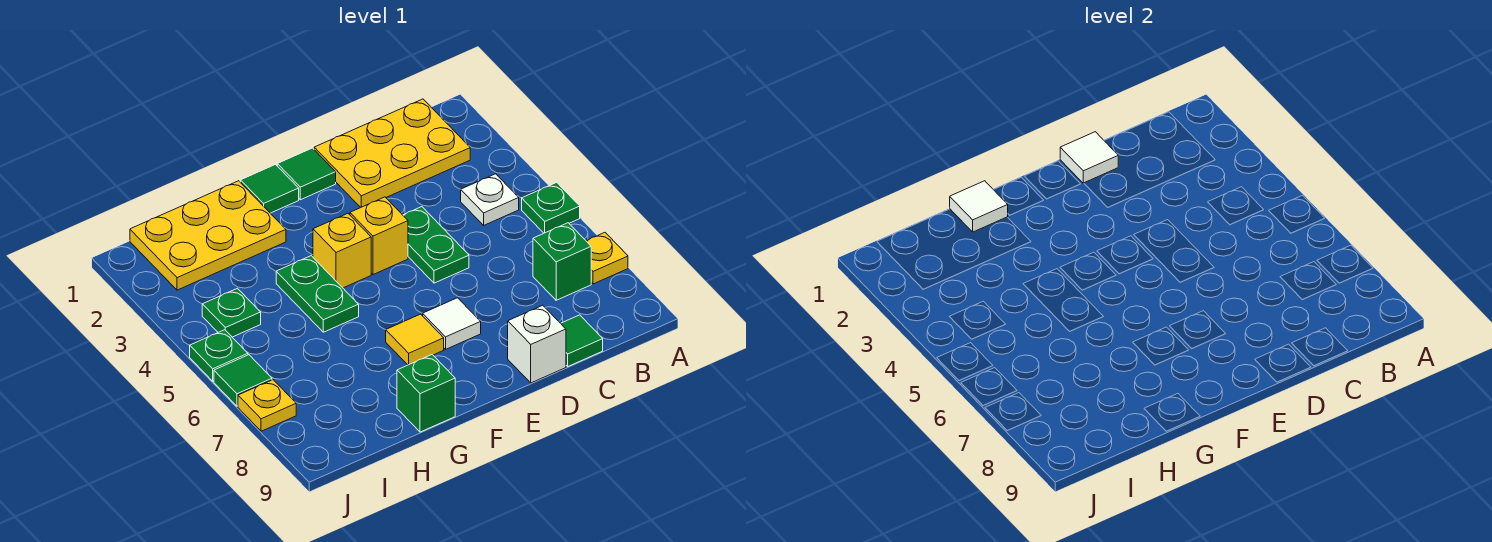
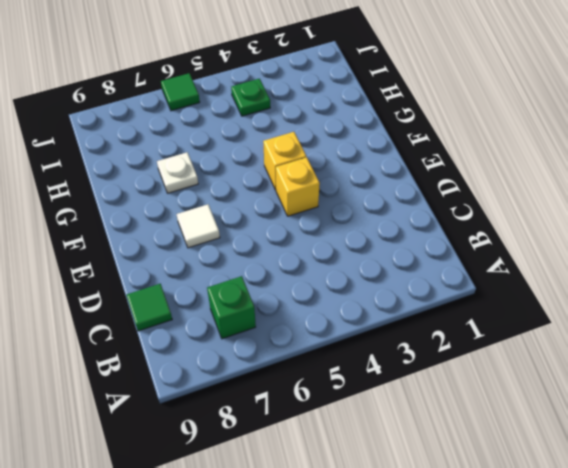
white 1x1 plate [157,152,198,193] -> white 1x1 plate moved to [461,174,519,225]
none -> green 1x1 plate [522,182,580,233]
none -> yellow 1x1 plate [587,233,628,284]
none -> yellow 2x3 plate [314,99,470,207]

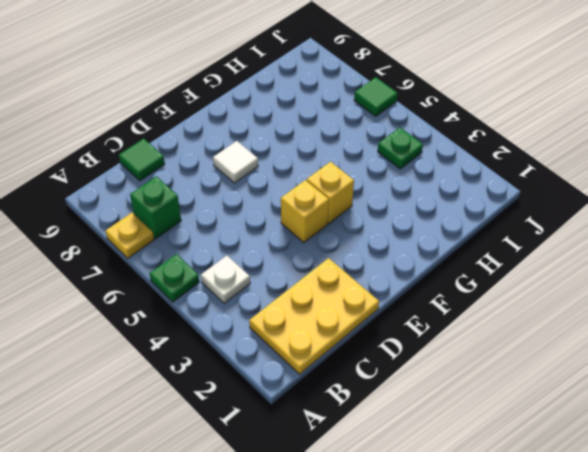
none -> green 1x2 plate [403,207,469,283]
none -> white 1x1 brick [508,305,566,383]
none -> green 1x1 tile [277,148,336,200]

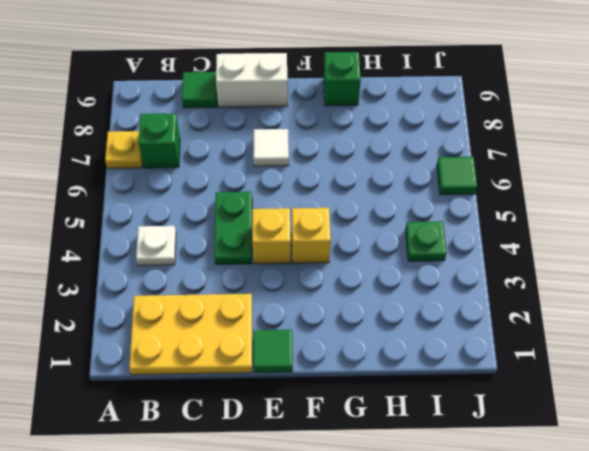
white 1x2 brick [216,53,288,107] -> white 1x1 brick [508,305,566,383]
none -> green 1x1 plate [522,182,580,233]
none -> green 1x1 tile [240,165,299,213]
none -> yellow 1x1 tile [386,314,444,365]

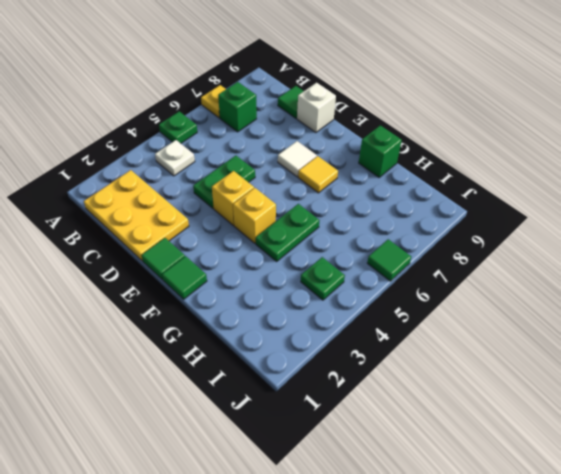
none -> yellow 2x3 plate [130,181,286,290]
none -> green 1x1 plate [190,330,248,381]
none -> yellow 1x1 plate [238,380,296,431]

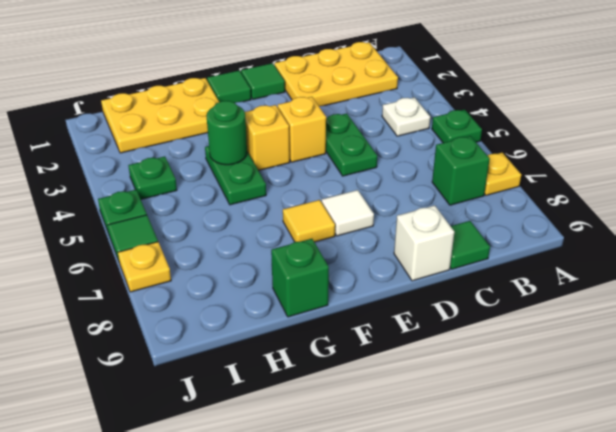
green 1x1 round brick [206,101,247,165] -> none
none -> white 1x1 tile [1060,132,1118,183]
none -> white 1x1 tile [950,181,1008,232]

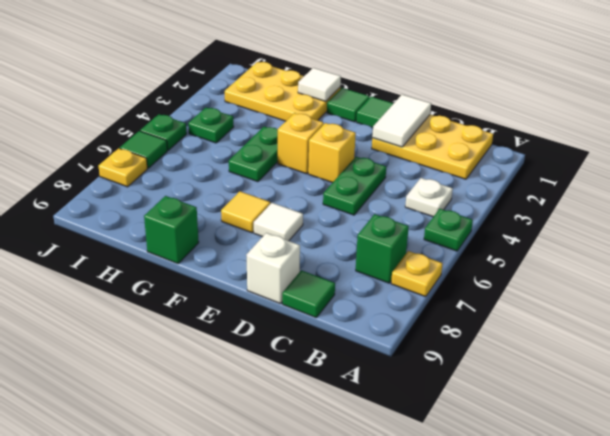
white 1x2 tile [372,95,431,147] -> white 1x1 tile [1060,132,1118,183]

